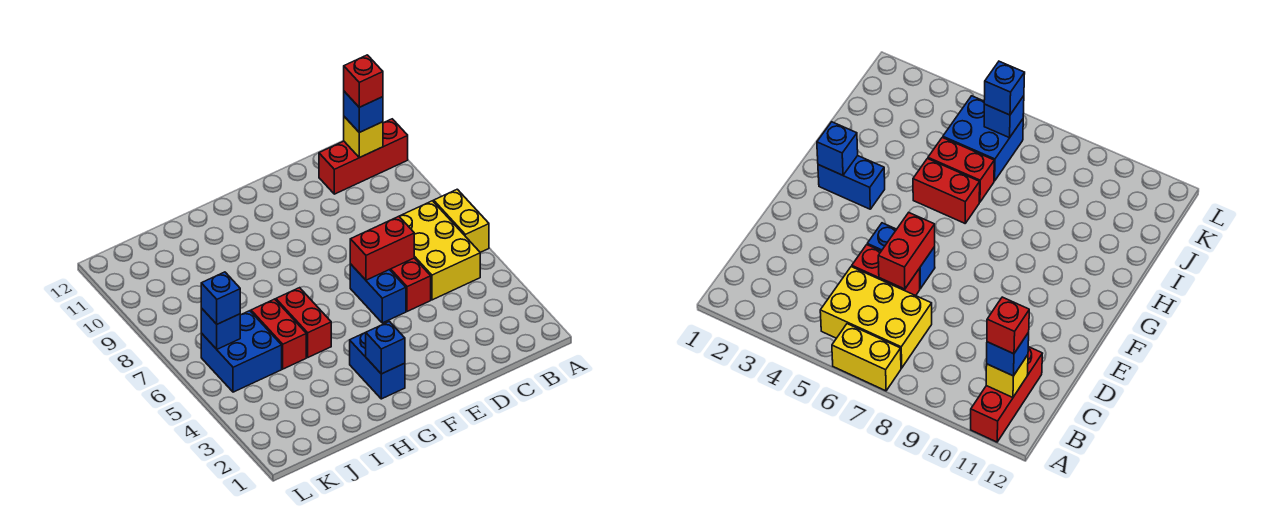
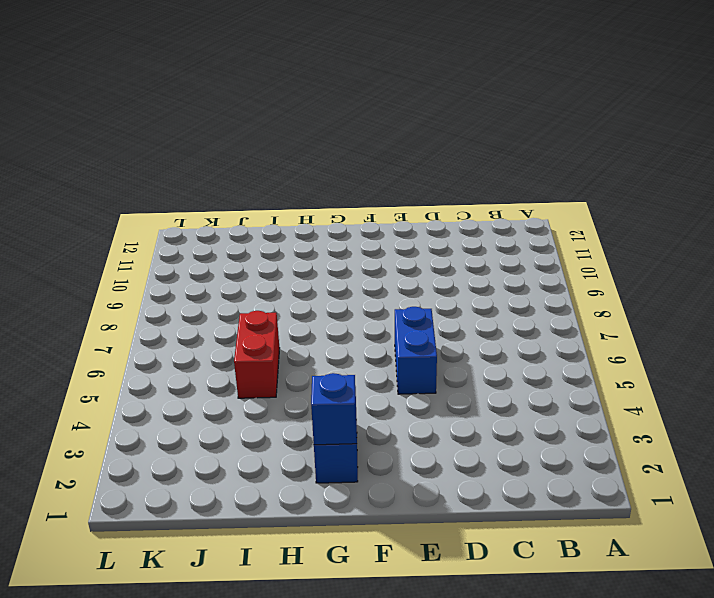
none -> yellow 1x2 brick [434,189,489,252]
none -> red 1x3 brick [319,119,408,194]
none -> yellow 2x3 brick [399,201,480,300]

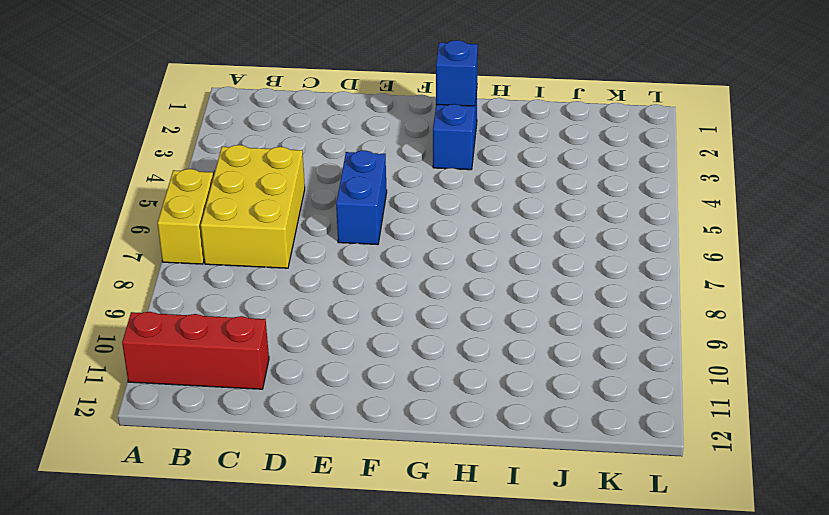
none -> red 1x2 brick [390,258,431,311]
none -> red 1x2 brick [276,288,331,357]
none -> red 1x2 brick [251,299,306,369]

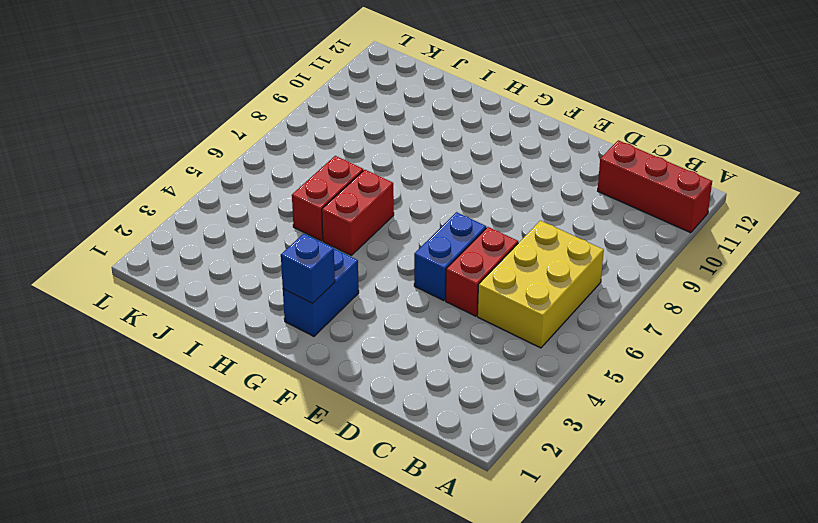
none -> yellow 1x2 brick [434,189,489,252]
none -> blue 2x2 brick [201,311,282,392]
none -> yellow 1x1 brick [344,117,383,158]

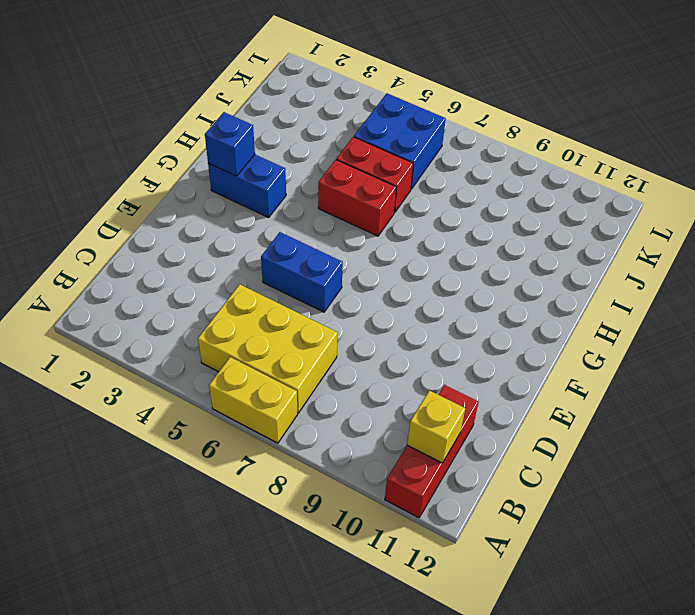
none -> red 1x2 brick [390,258,431,311]
none -> red 1x2 brick [350,216,414,280]
none -> blue 1x1 brick [201,308,240,349]

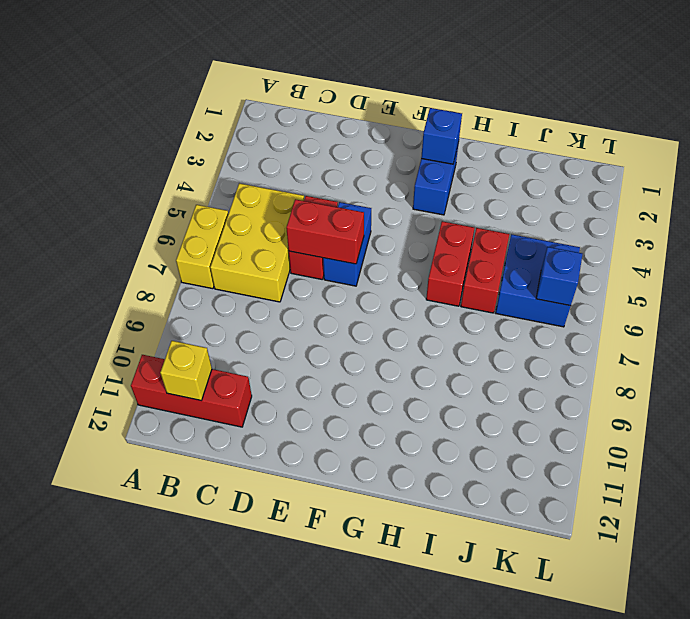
none -> blue 1x1 brick [344,91,383,132]
none -> blue 1x1 brick [201,272,240,324]
none -> red 1x1 brick [344,55,383,107]

